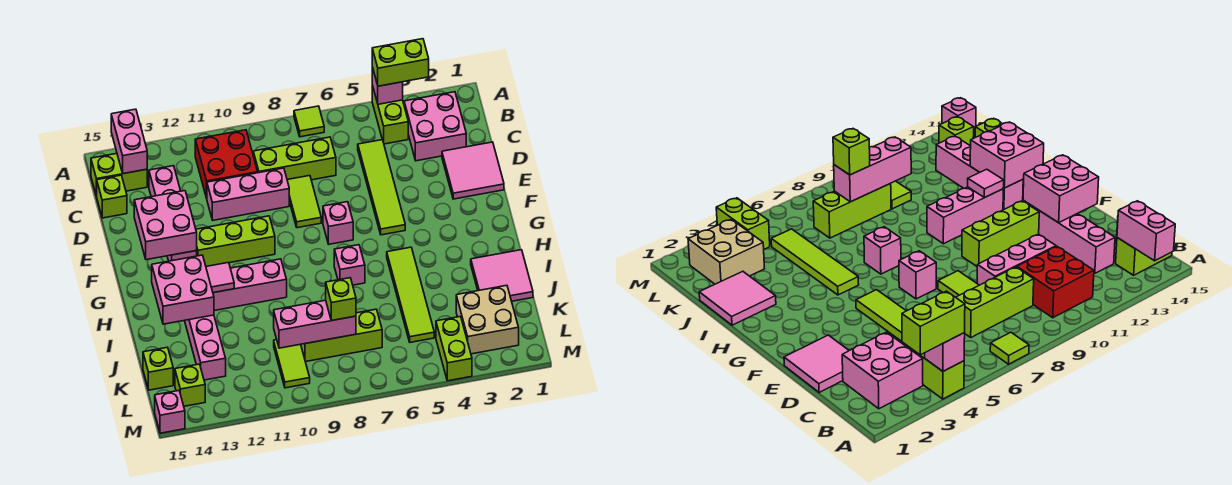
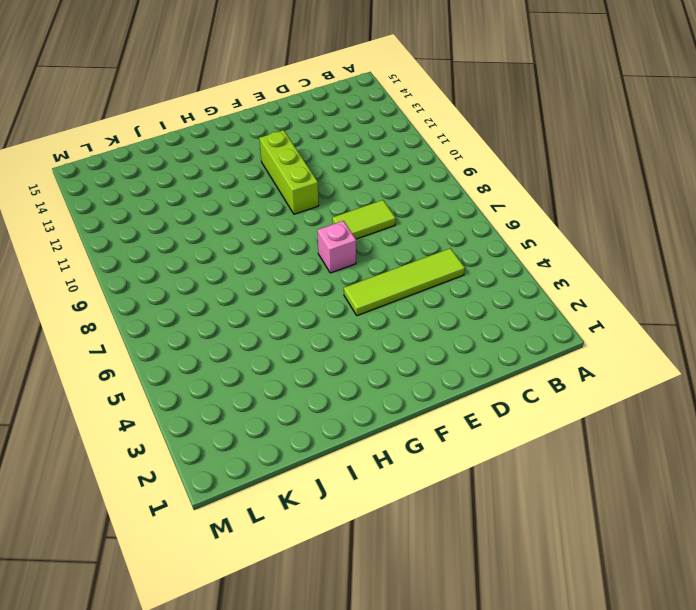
none -> lime 1x2 brick [372,85,408,144]
none -> lime 1x1 tile [294,106,324,137]
none -> pink 2x2 brick [404,92,466,161]
none -> red 2x2 brick [195,130,258,198]

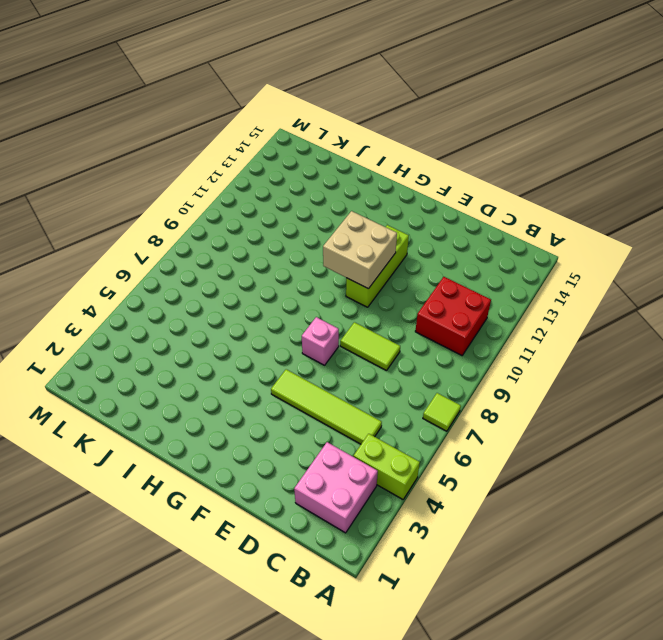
tan 2x2 brick [323,211,397,289] -> tan 2x2 brick moved to [456,285,519,354]
none -> lime 1x2 brick [91,153,147,196]
none -> lime 1x3 brick [253,137,336,180]
none -> pink 1x4 brick [149,166,197,261]
none -> lime 1x1 brick [97,175,127,218]

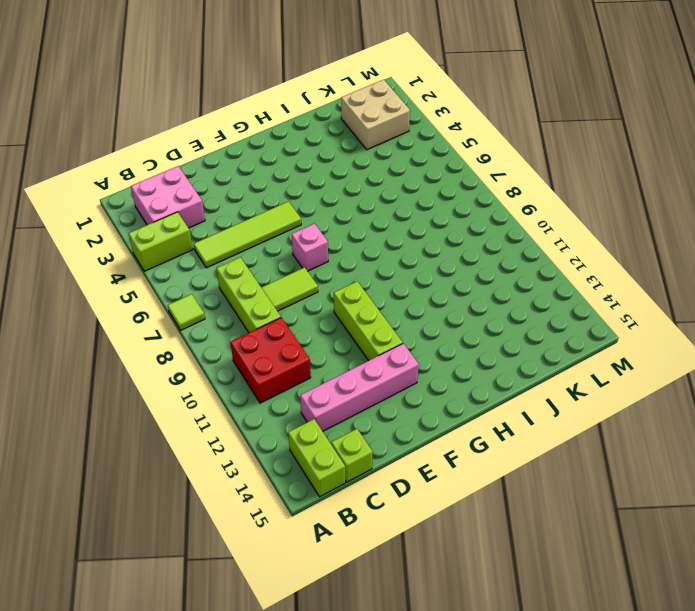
none -> pink 2x2 tile [442,142,504,199]
none -> pink 1x3 brick [207,168,289,220]
none -> lime 1x4 tile [387,247,434,342]
none -> pink 1x1 brick [334,245,365,285]

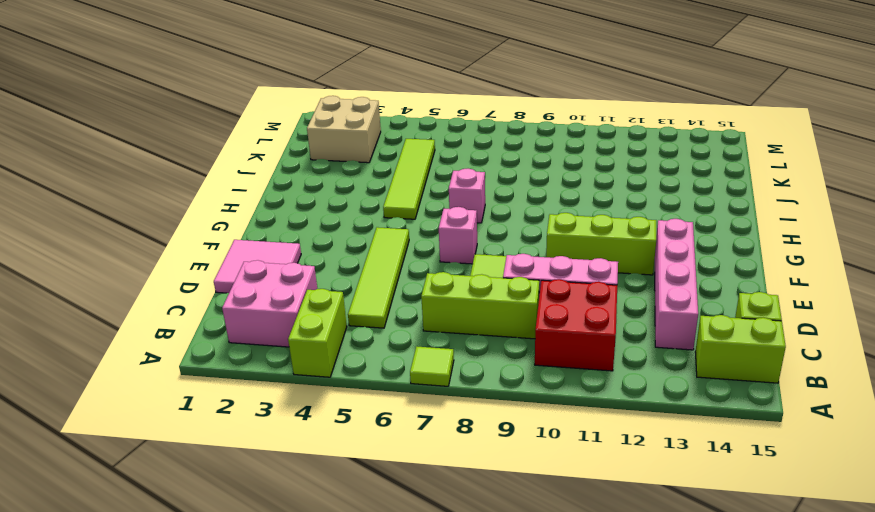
none -> pink 1x3 brick [213,259,287,311]
none -> pink 1x4 brick [184,315,226,380]
none -> pink 2x2 tile [471,250,533,301]
none -> lime 1x3 brick [301,309,382,362]

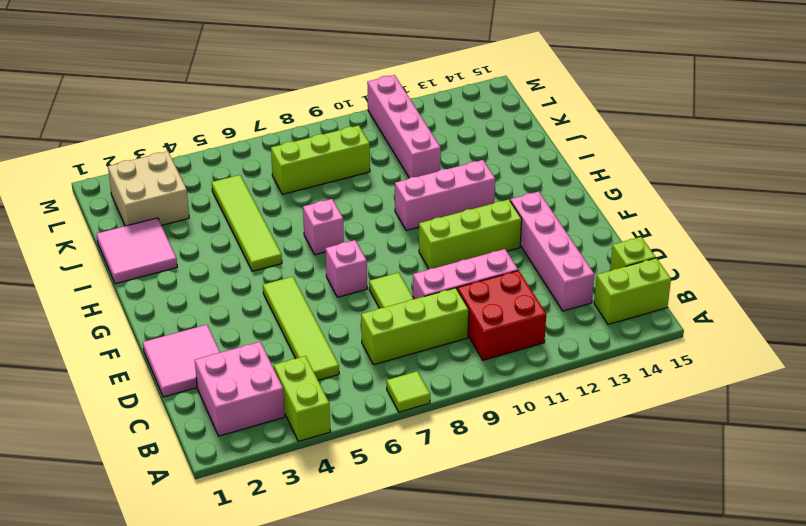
pink 1x4 brick [367,75,441,178] -> pink 1x4 brick moved to [184,315,226,380]
none -> lime 1x2 tile [274,340,310,388]
none -> lime 1x1 brick [143,347,173,390]
none -> lime 1x2 brick [436,317,472,381]
none -> lime 1x1 brick [175,364,205,406]

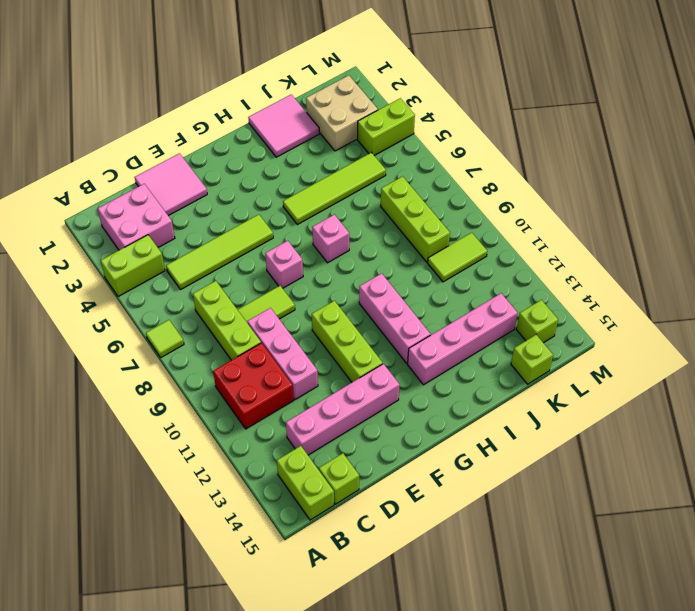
none -> pink 1x1 brick [155,391,185,433]
none -> pink 1x1 brick [372,67,403,104]
none -> pink 1x2 brick [111,109,147,174]
none -> pink 2x2 brick [134,191,197,260]

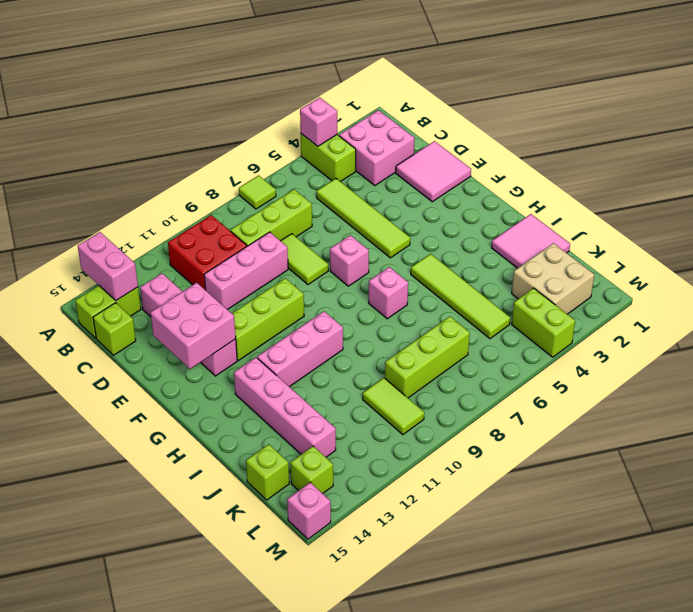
none -> pink 1x1 tile [206,263,234,293]
none -> pink 2x2 brick [152,255,214,324]
none -> pink 1x3 brick [274,300,356,348]
none -> lime 1x2 brick [372,39,429,86]

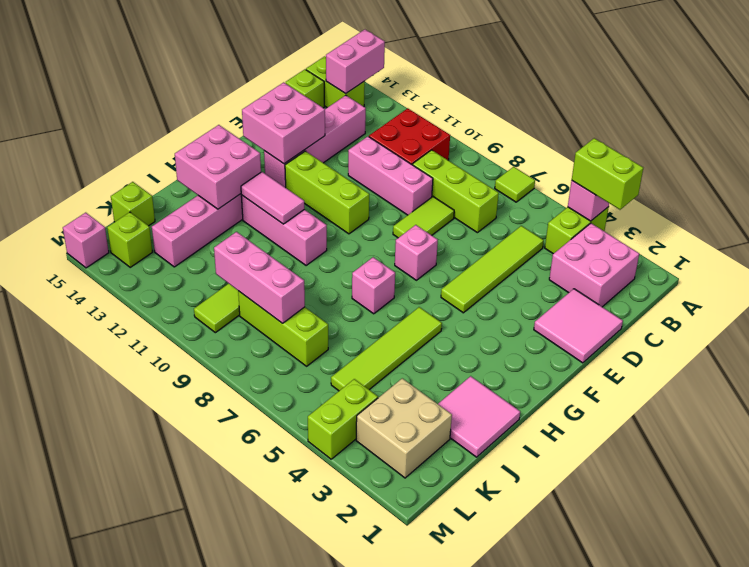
pink 1x2 tile [241,172,304,224] -> pink 1x1 tile [206,263,234,293]
none -> lime 1x1 brick [326,278,356,321]

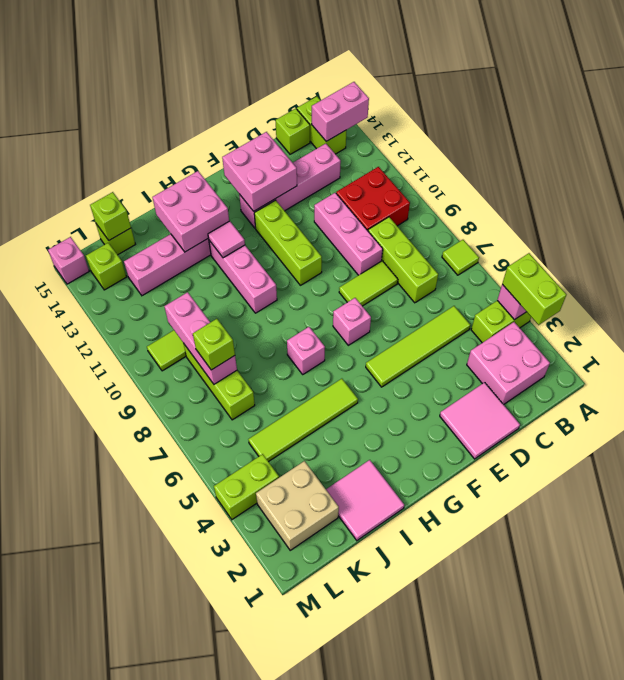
lime 1x1 brick [90,192,131,240] -> none

